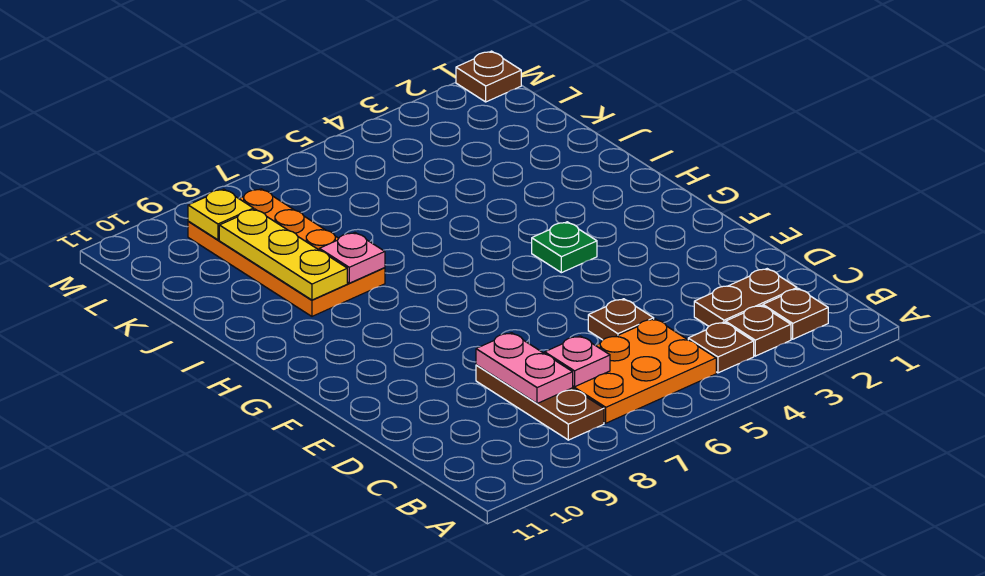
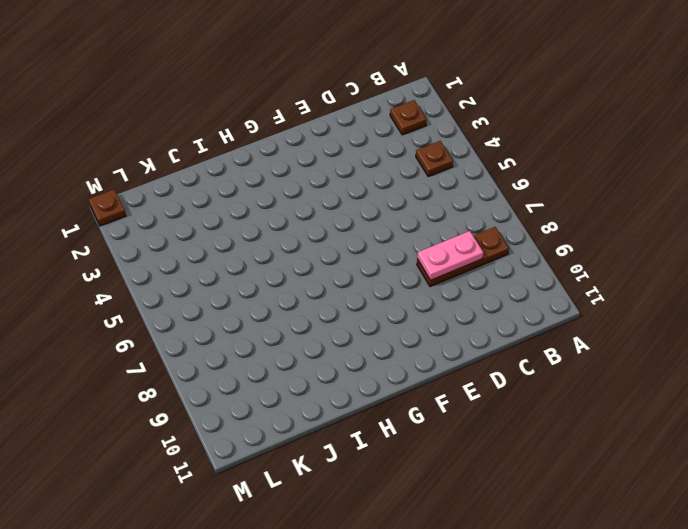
none -> brown 1x1 plate [726,305,791,356]
none -> orange 2x3 plate [573,319,716,423]
none -> brown 1x2 plate [694,269,797,326]

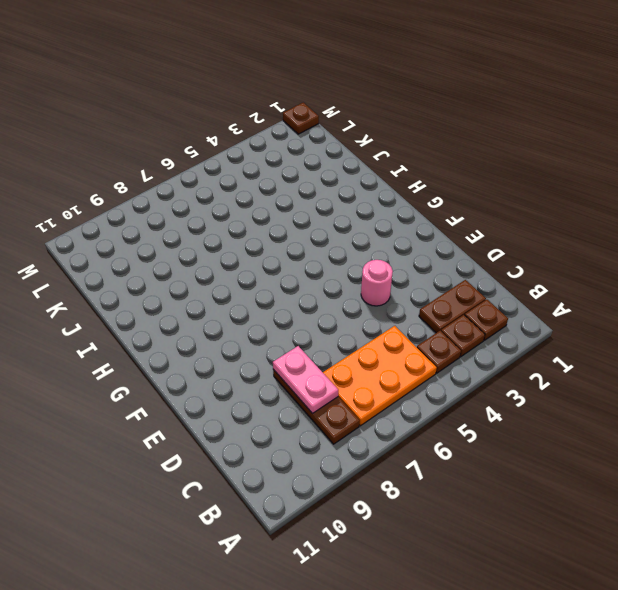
pink 1x1 round brick [361,260,393,306] -> none
none -> brown 1x1 plate [588,299,654,340]
none -> green 1x1 plate [532,222,597,273]
none -> orange 2x4 plate [188,189,385,316]

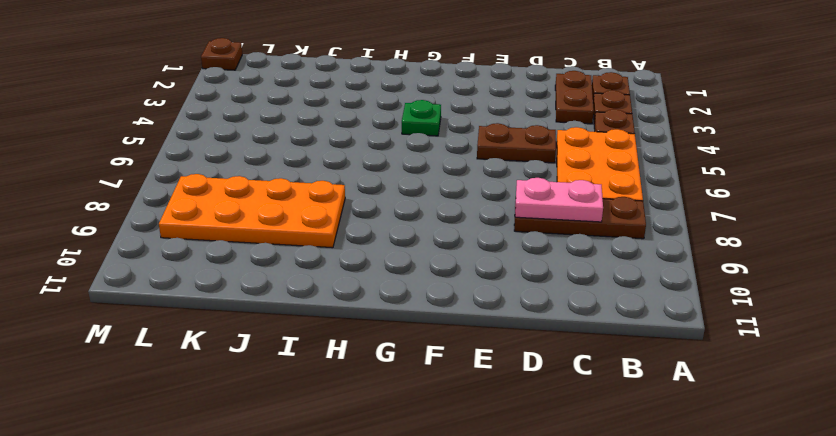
brown 1x2 plate [477,123,556,163] -> brown 1x1 plate [588,299,654,340]
none -> pink 1x1 plate [545,336,610,387]
none -> pink 1x1 plate [319,233,385,283]
none -> yellow 1x3 plate [219,209,347,300]

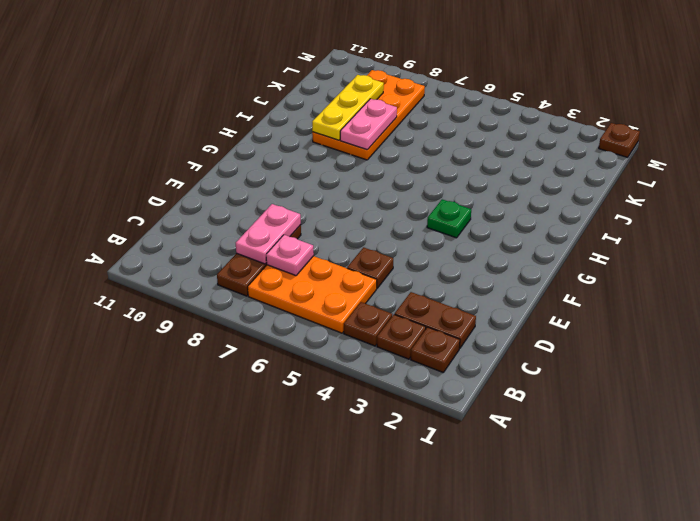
pink 1x2 plate [340,99,397,150] -> pink 1x1 plate [319,233,385,283]
none -> yellow 1x1 plate [188,189,254,240]

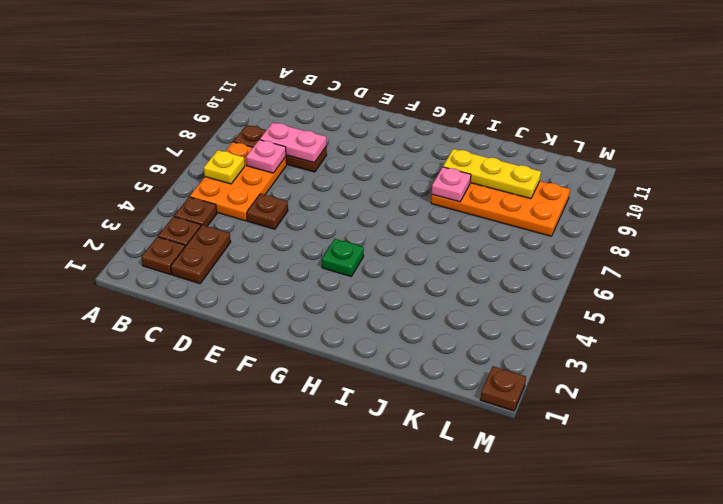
yellow 1x1 plate [204,150,245,184] -> yellow 1x1 plate moved to [188,189,254,240]

